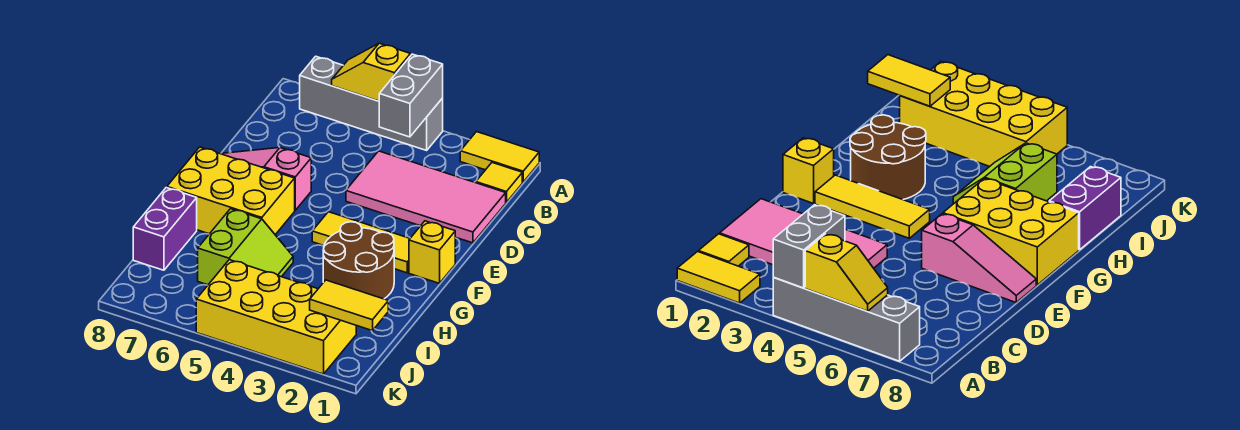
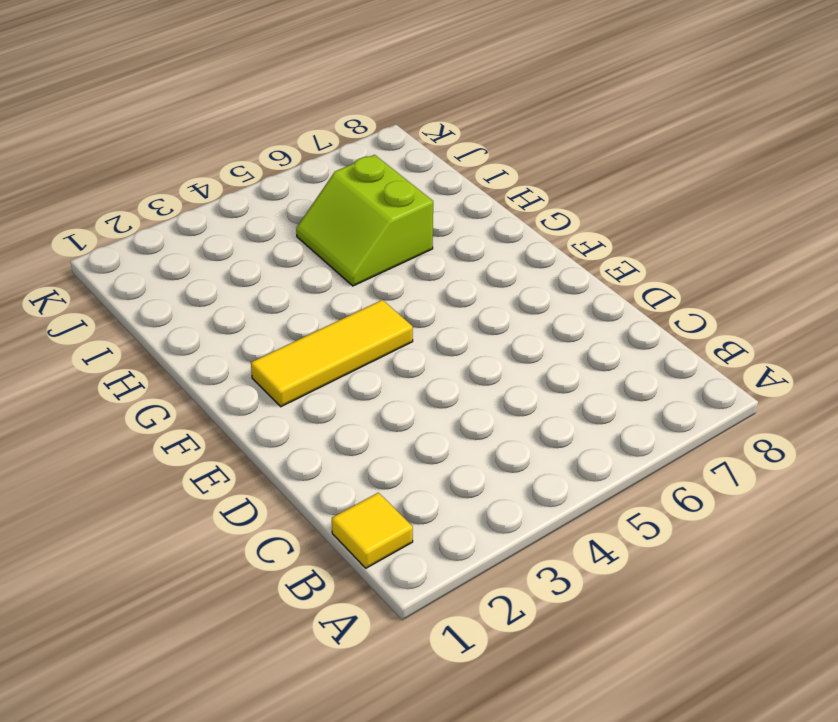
none -> yellow 1x2 tile [460,132,539,182]
none -> grey 1x4 brick [300,56,443,150]
none -> pink 2x4 tile [346,151,506,243]

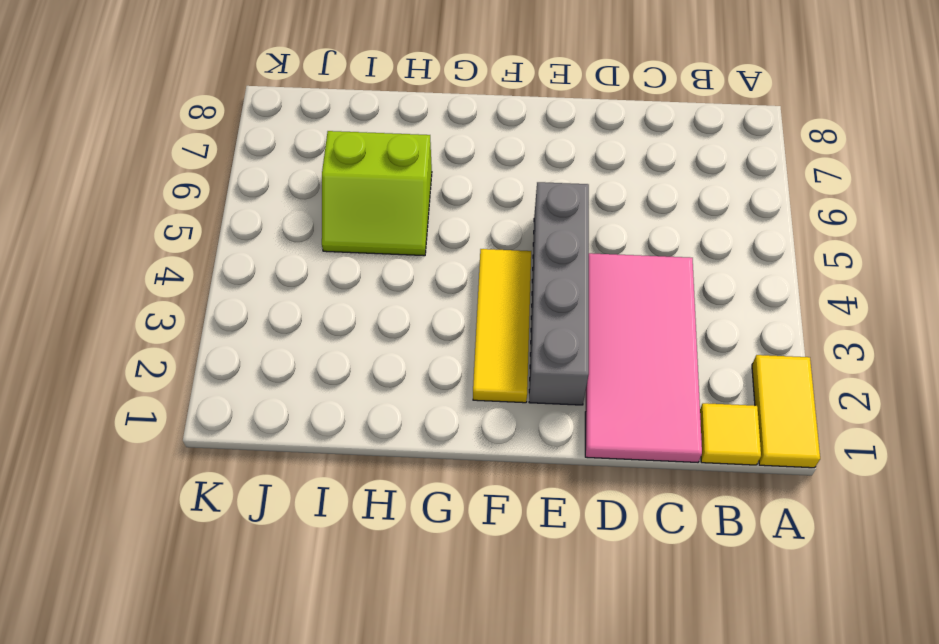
grey 1x4 brick [529,182,589,405] -> grey 1x4 brick moved to [300,56,443,150]
none -> pink 1x3 slope [221,148,311,210]
none -> yellow 1x1 brick [409,221,455,283]
none -> yellow 2x3 brick [167,147,295,235]

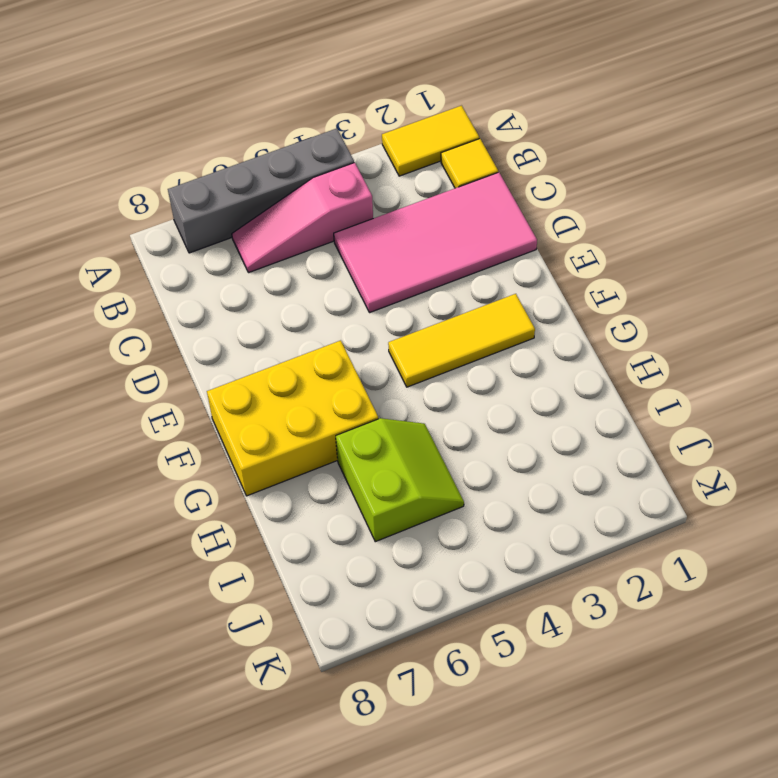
pink 1x3 slope [232,163,373,273] -> pink 1x3 slope moved to [221,148,311,210]
none -> yellow 1x1 brick [409,221,455,283]
none -> brown 2x2 round brick [323,222,394,299]
none -> purple 1x2 brick [133,188,197,270]

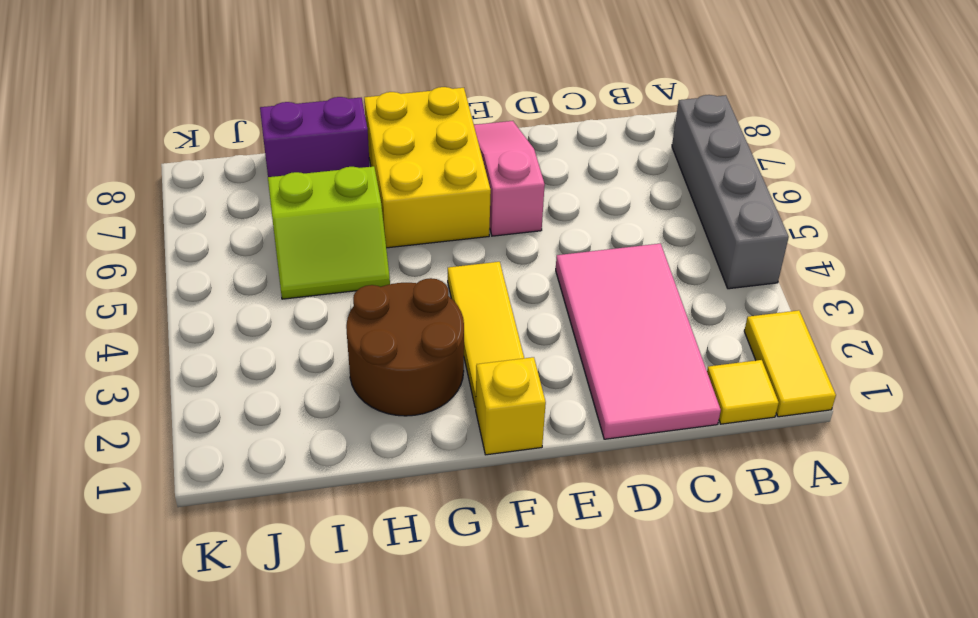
none -> yellow 2x4 brick [196,260,356,374]
none -> grey 1x2 brick [379,54,443,137]
none -> yellow 1x2 slope [332,43,411,101]

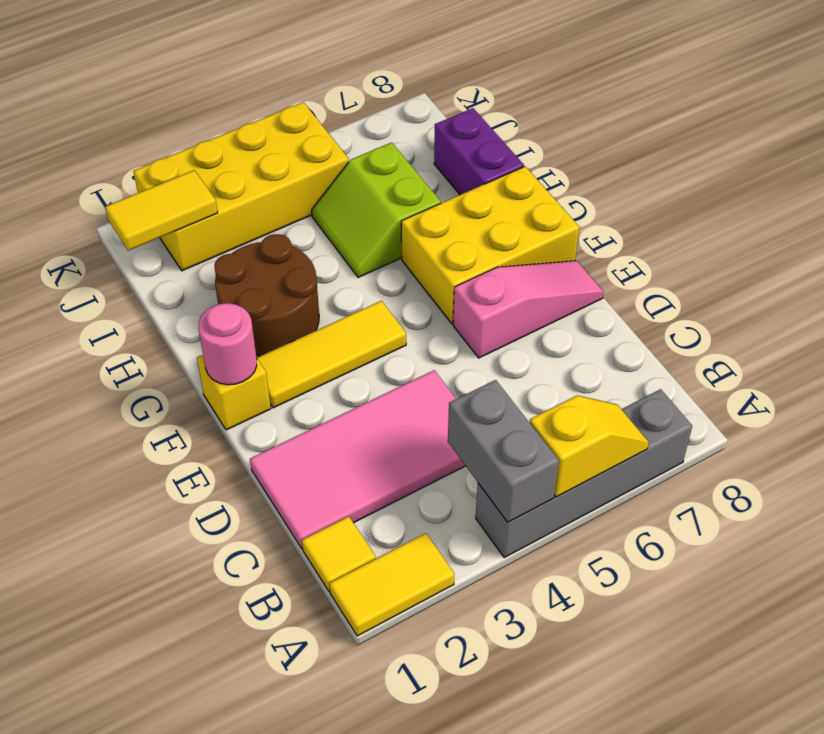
pink 1x1 round brick [198,303,257,385] -> none

